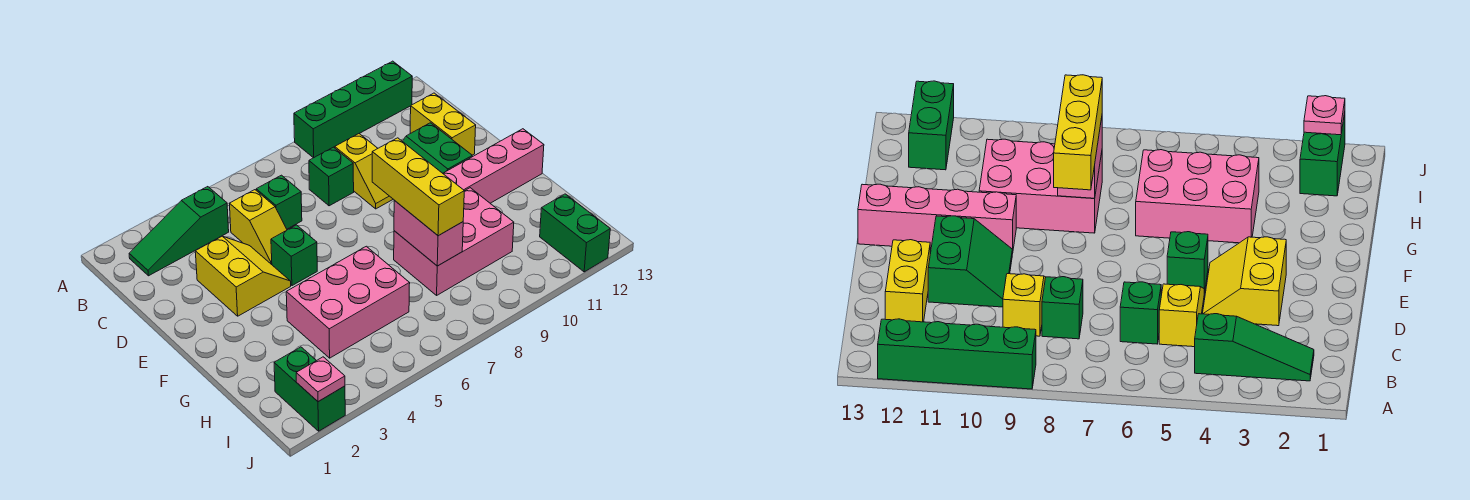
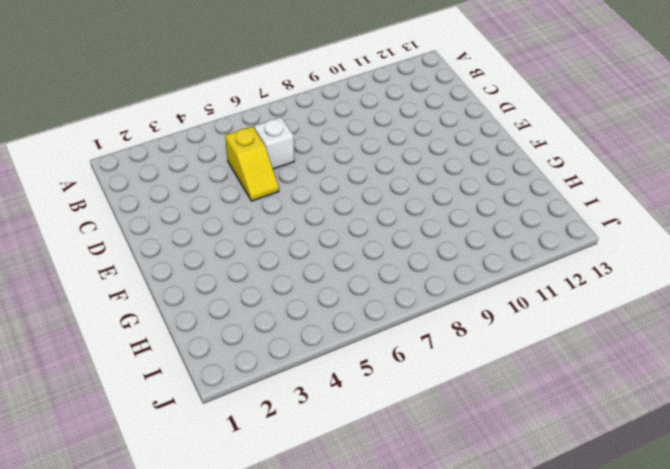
white 1x1 brick [254,117,294,169] -> green 1x1 brick [256,175,302,229]
none -> green 1x4 brick [294,61,412,158]
none -> green 1x3 slope [129,187,229,276]
none -> green 1x1 brick [309,147,354,206]

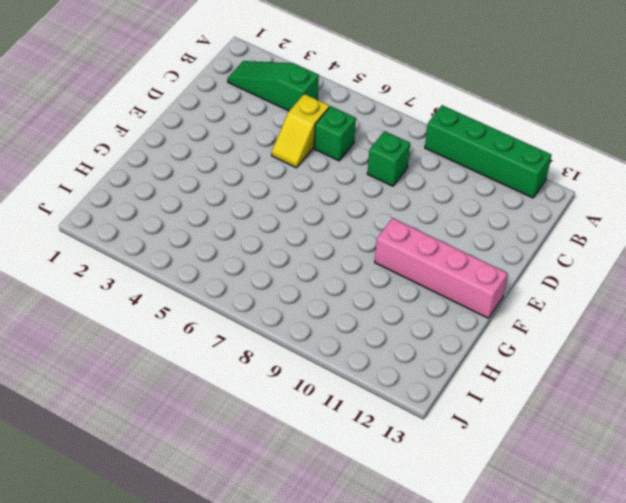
none -> yellow 1x2 slope [335,134,393,209]
none -> yellow 1x2 brick [410,93,476,155]
none -> yellow 2x2 slope [195,236,291,316]

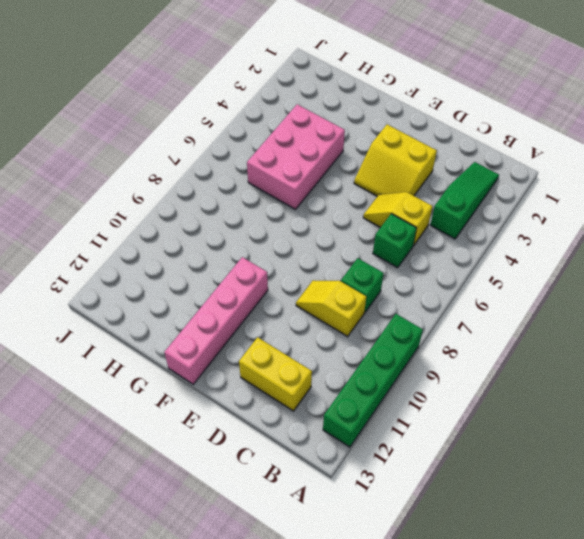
none -> green 2x2 slope [403,123,472,173]
none -> green 1x1 brick [271,225,317,286]
none -> pink 2x3 brick [394,188,514,295]

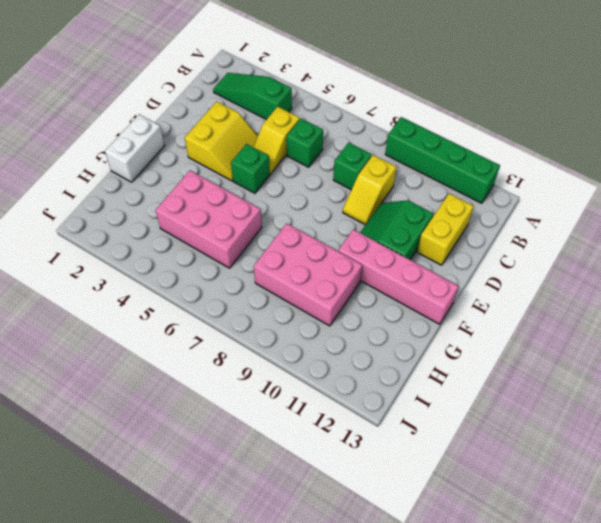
white 1x2 brick [105,114,165,182] -> none
none -> green 1x2 brick [274,347,345,431]
none -> green 1x2 brick [540,194,610,272]
none -> pink 1x2 brick [394,201,463,266]

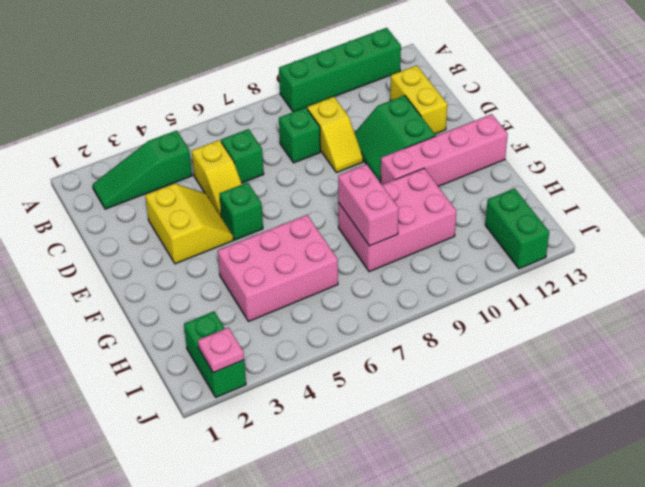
none -> yellow 1x3 brick [372,138,464,236]

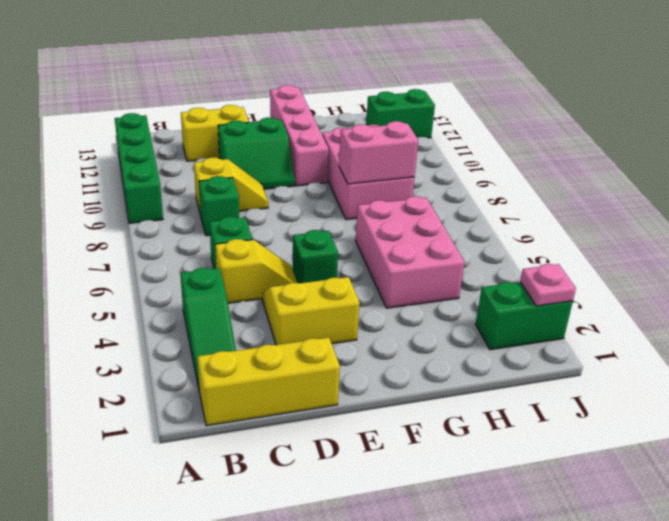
yellow 1x3 brick [197,337,340,426] -> yellow 1x3 brick moved to [372,138,464,236]

